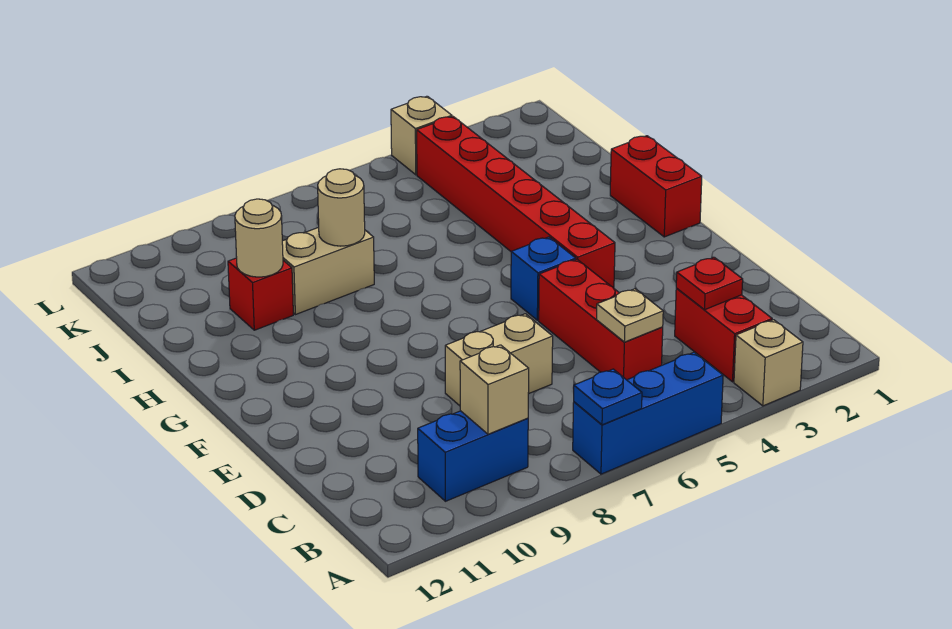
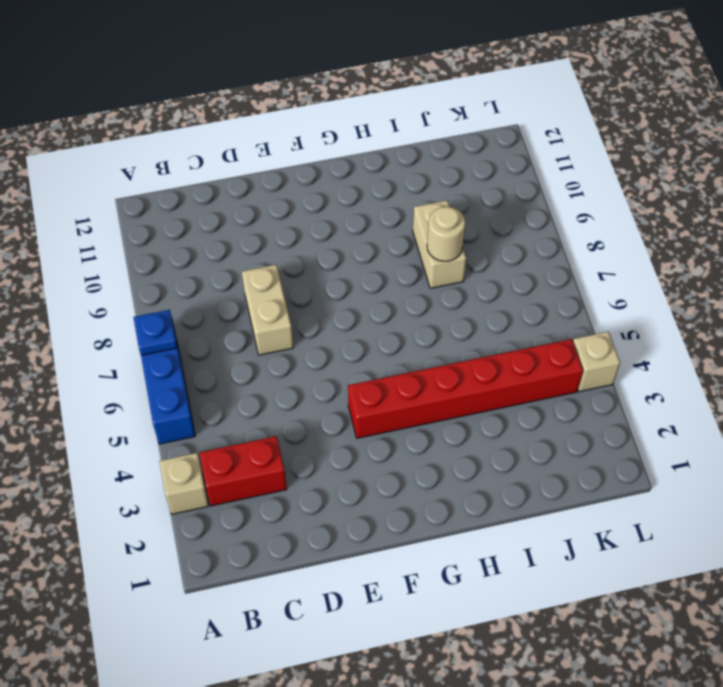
none -> blue 1x2 brick [418,411,528,501]
none -> red 1x3 brick [539,259,663,380]
none -> blue 1x1 brick [511,237,576,320]

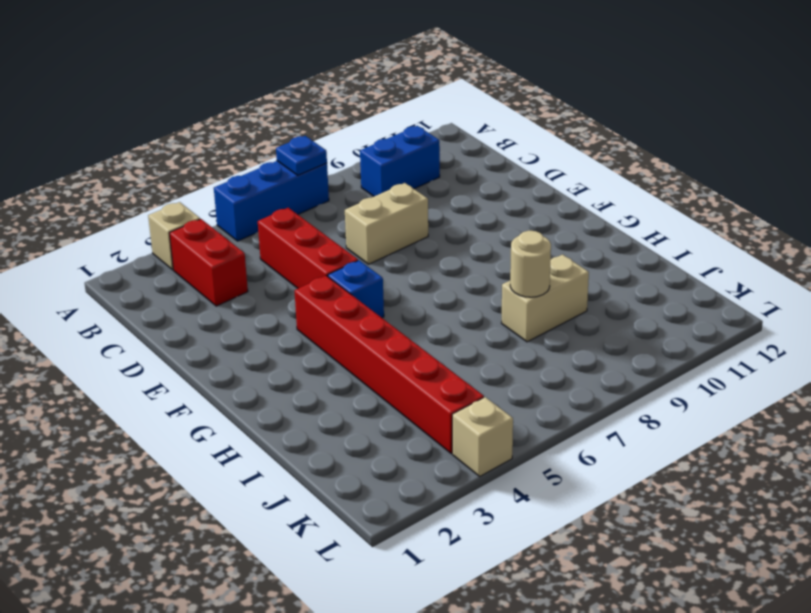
none -> red 1x2 brick [610,136,702,237]
none -> red 1x1 brick [228,258,293,330]
none -> tan 1x1 brick [460,345,529,434]

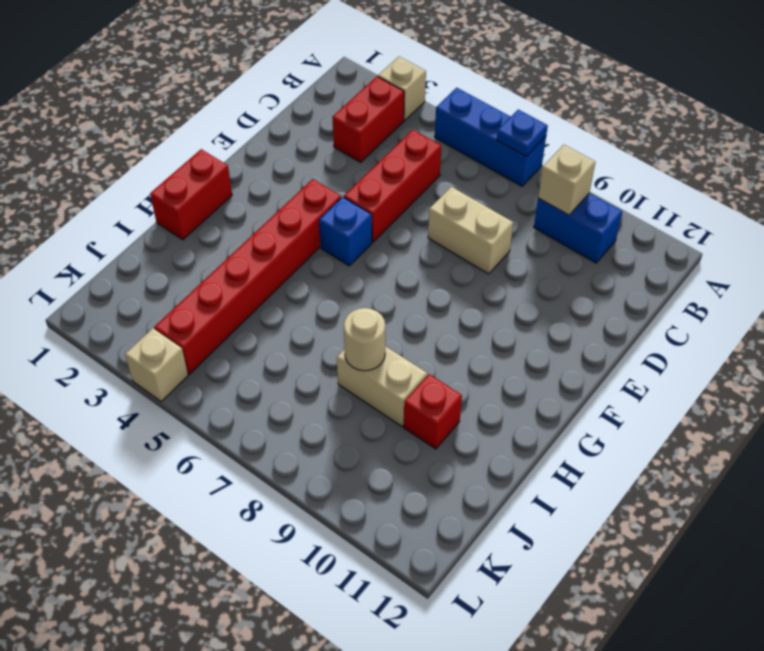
none -> red 1x1 plate [676,257,743,310]
none -> tan 1x1 plate [597,289,663,342]
none -> tan 1x1 round brick [235,199,283,277]

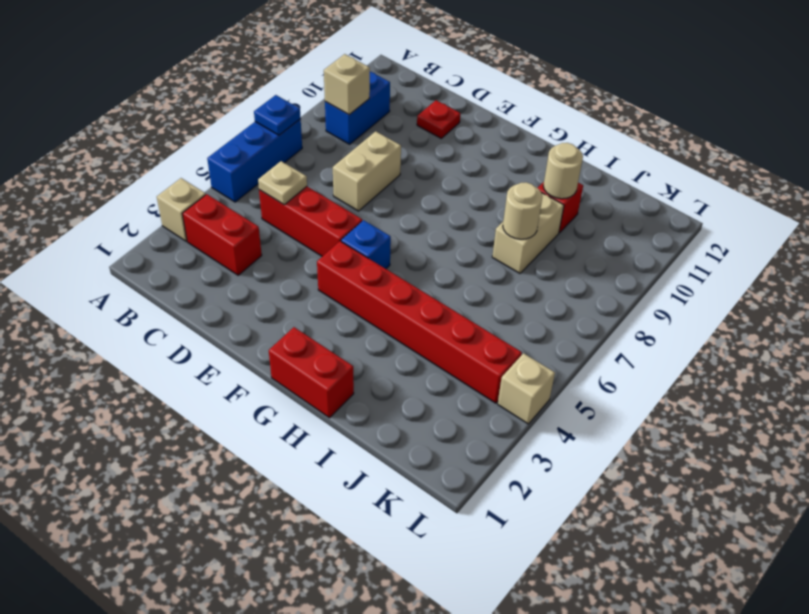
red 1x1 plate [417,100,460,138] -> red 1x1 plate moved to [676,257,743,310]

